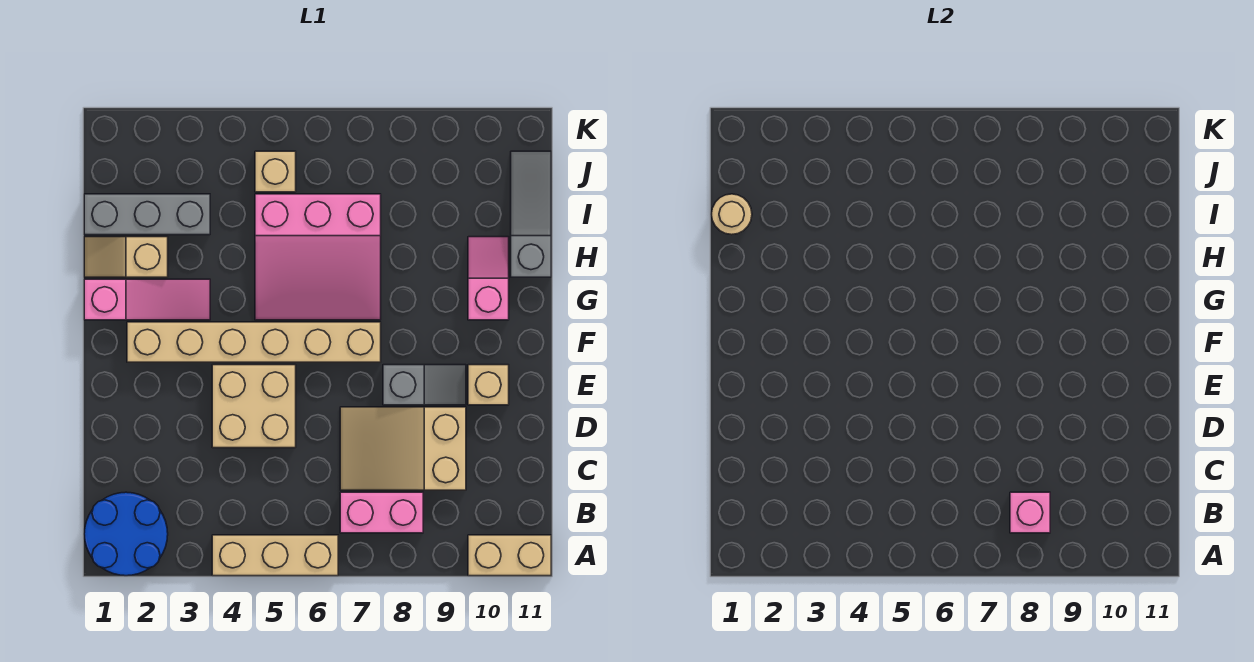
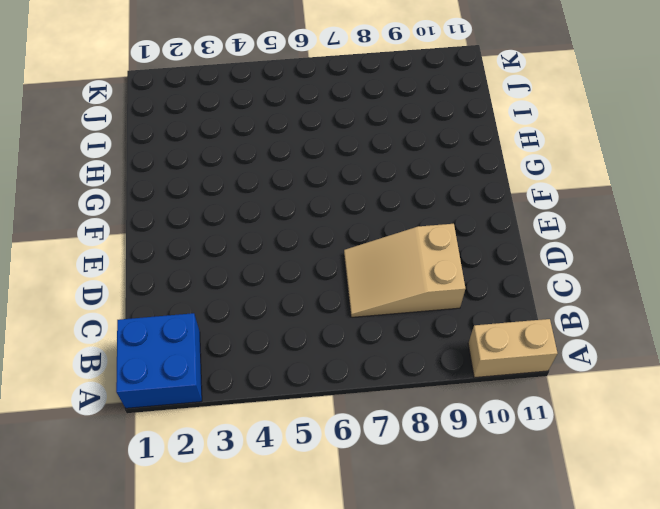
blue 2x2 brick [116,313,202,408] -> blue 2x2 round brick [84,492,168,576]
none -> tan 1x3 brick [212,535,338,576]
none -> pink 1x2 brick [340,492,423,533]
none -> tan 2x2 brick [212,365,296,448]

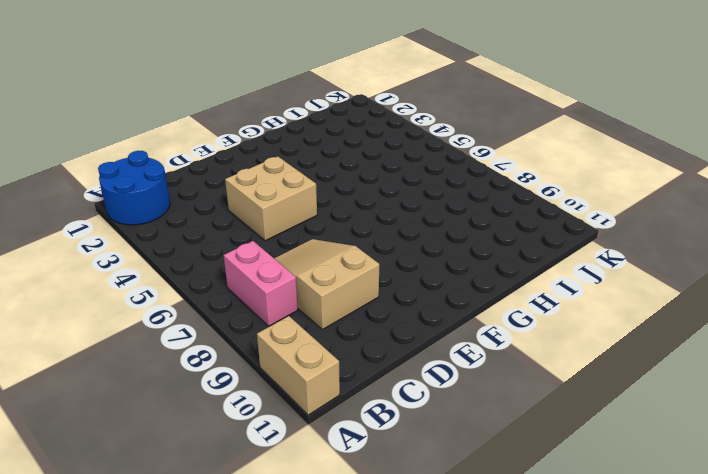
none -> tan 1x3 brick [212,535,338,576]
none -> grey 1x2 slope [383,365,466,405]
none -> tan 1x1 brick [468,365,509,405]

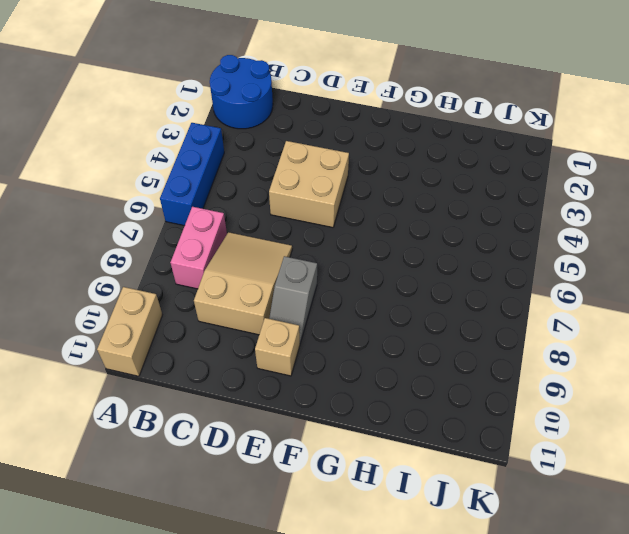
blue 1x3 brick [160,123,224,226] -> tan 1x3 brick [212,535,338,576]
none -> tan 1x6 brick [127,322,381,362]
none -> pink 1x3 slope [84,279,210,320]
none -> pink 3x3 slope [255,194,381,320]

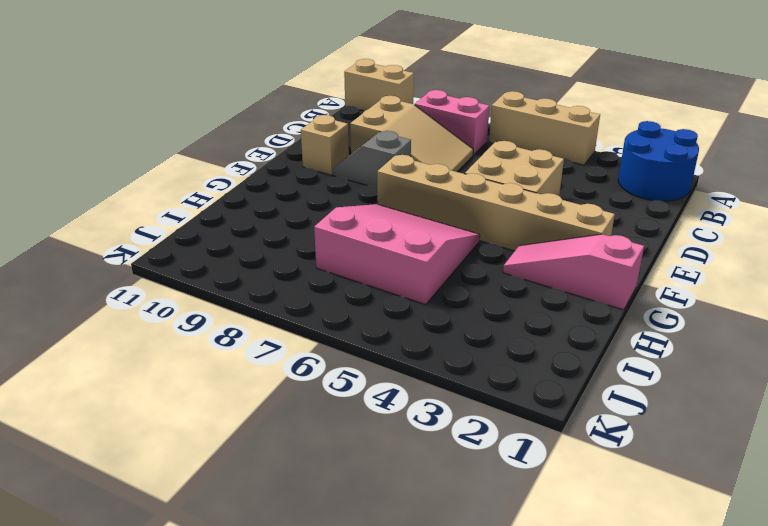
none -> pink 1x2 slope [468,237,509,320]
none -> tan 1x2 slope [84,237,168,277]
none -> grey 1x3 slope [511,151,551,277]

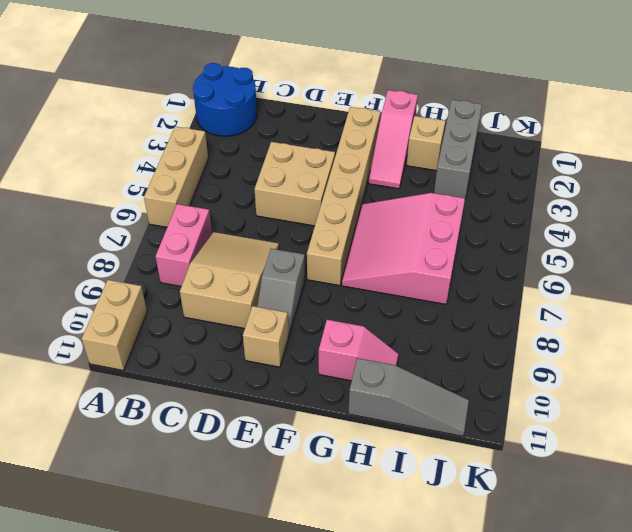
none -> tan 1x1 brick [255,151,296,192]
none -> pink 1x1 brick [1010,492,1050,533]
none -> tan 1x1 round brick [711,194,752,235]

